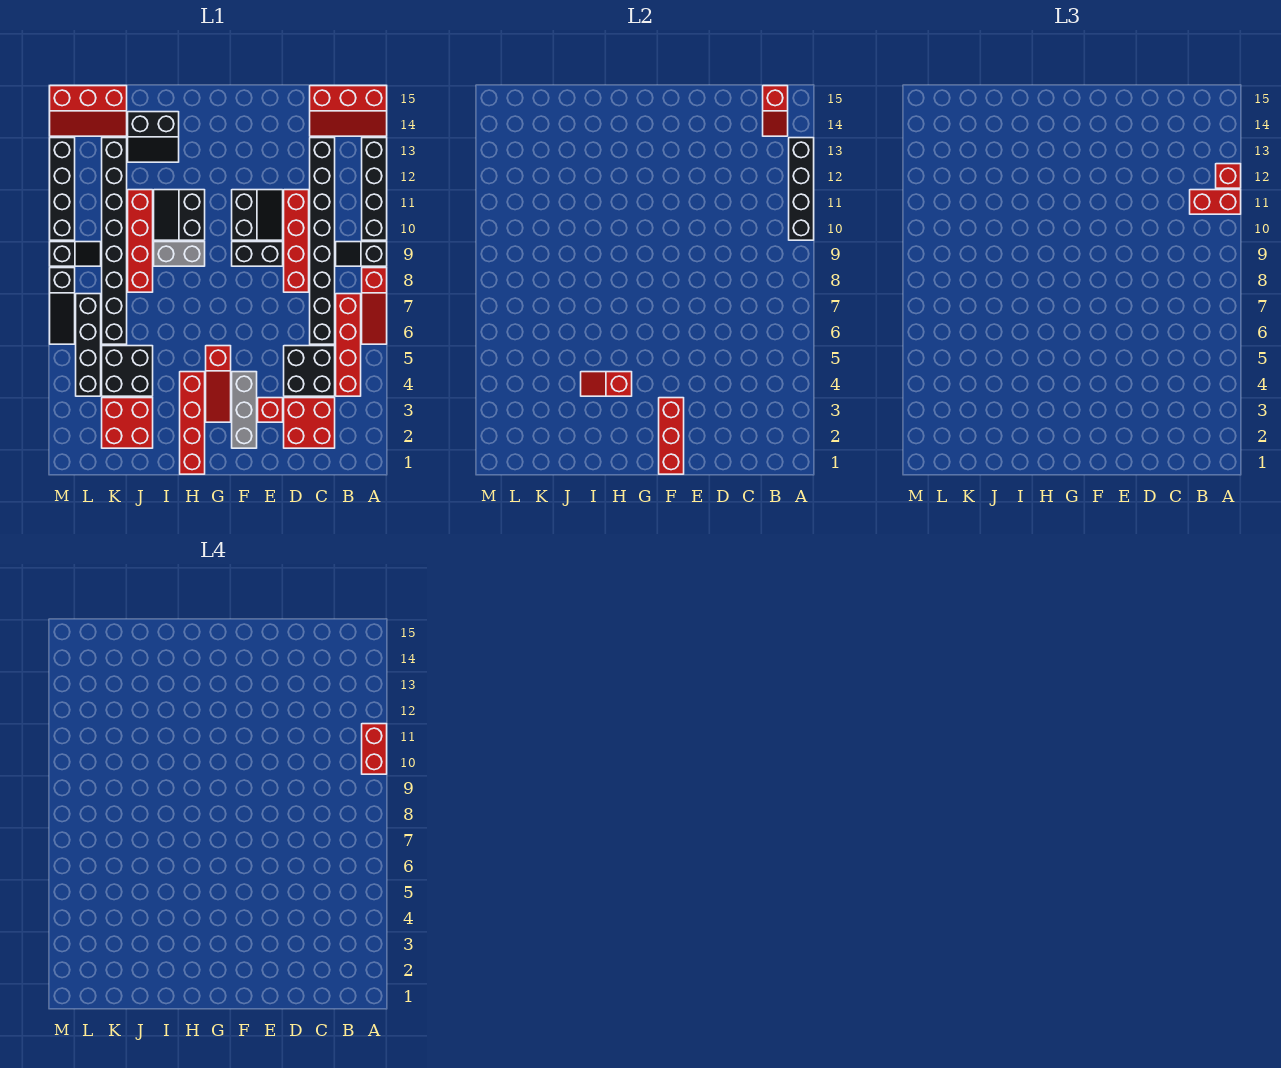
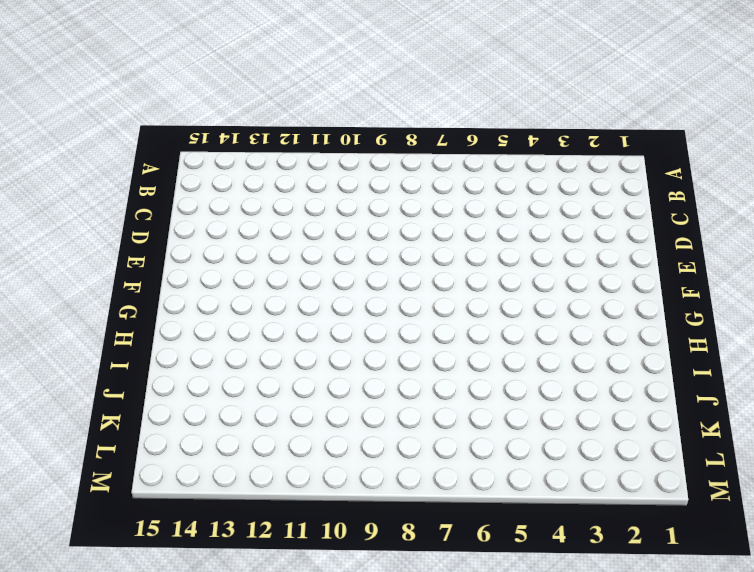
none -> red 1x3 slope [362,268,387,344]
none -> black 1x2 slope [336,242,387,266]
none -> black 1x4 brick [362,138,387,240]
none -> red 2x3 slope [310,86,387,136]

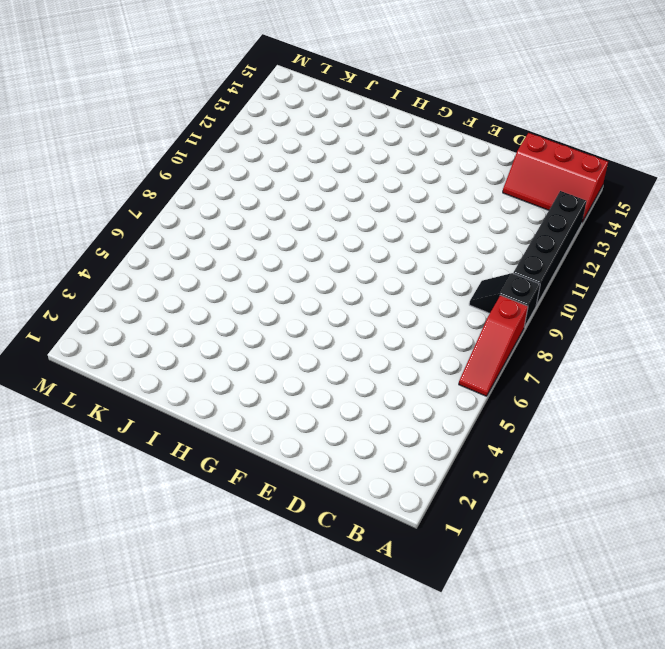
none -> red 1x4 brick [336,294,361,396]
none -> red 2x2 brick [284,398,335,448]
none -> black 2x2 brick [284,346,335,396]
none -> black 1x8 brick [310,138,335,344]

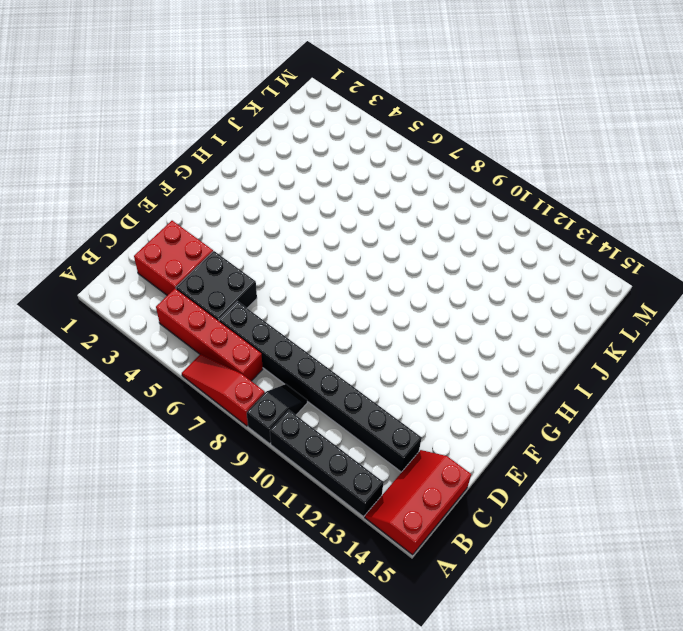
none -> red 1x4 brick [284,190,309,292]
none -> red 1x1 brick [258,398,283,422]
none -> black 1x2 brick [232,242,283,266]
none -> black 2x2 slope [232,190,283,240]

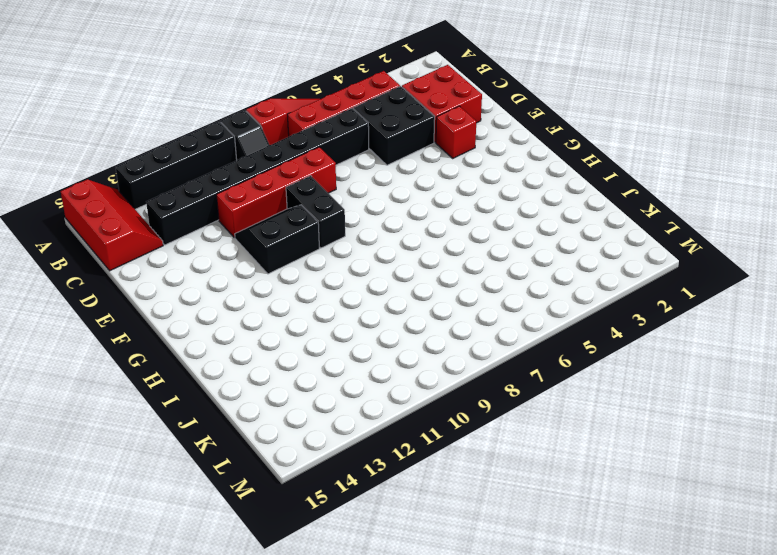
none -> grey 1x3 brick [232,372,257,448]
none -> red 1x3 slope [206,346,231,422]
none -> red 1x4 brick [180,372,205,474]
none -> grey 1x2 brick [154,242,205,266]

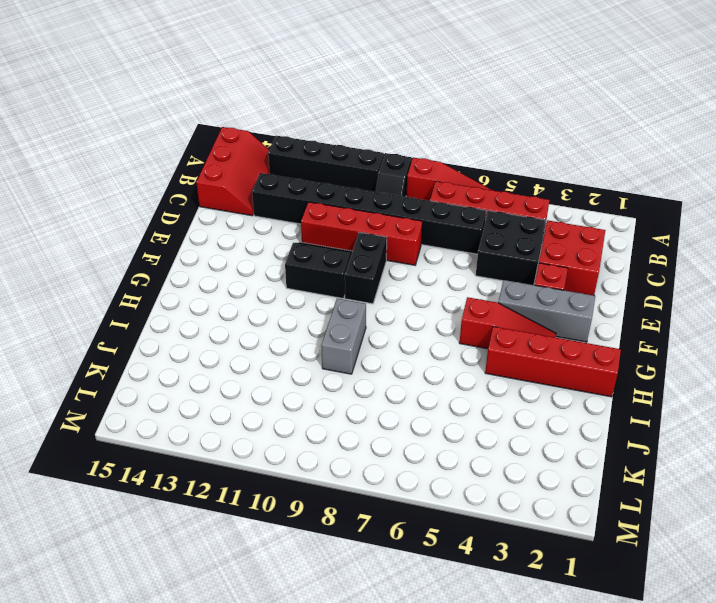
none -> black 2x2 slope [154,190,205,240]
none -> black 2x2 slope [128,112,179,162]
none -> red 2x2 brick [102,398,153,448]
none -> black 2x2 brick [102,346,153,396]

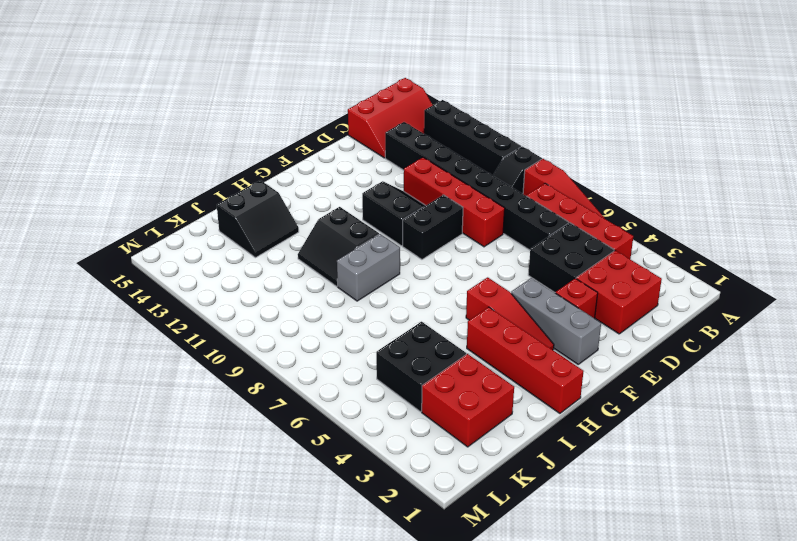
none -> red 1x4 brick [128,190,153,292]
none -> black 1x8 brick [102,138,127,344]
none -> red 2x3 slope [50,86,127,136]
none -> black 1x4 brick [76,294,101,396]

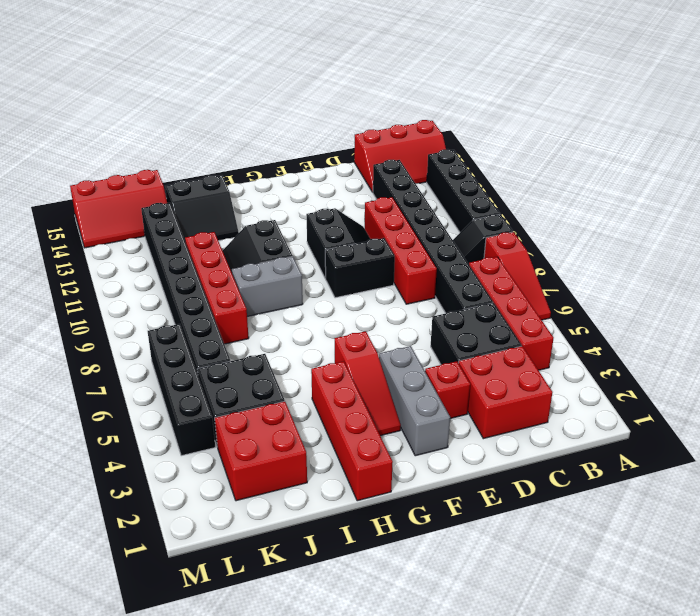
none -> black 1x2 slope [50,242,101,266]
none -> black 1x3 slope [50,268,75,344]
none -> black 1x4 brick [50,138,75,240]
none -> black 1x4 brick [789,138,814,240]

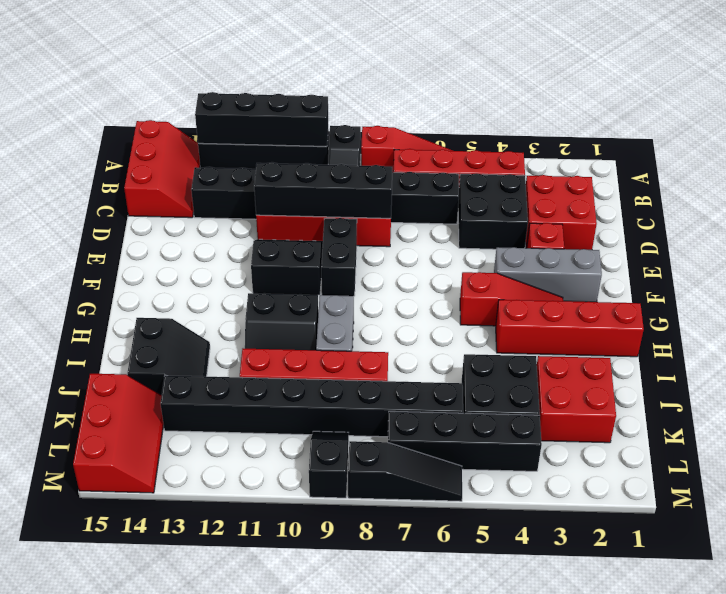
black 1x4 brick [254,162,392,218] -> black 1x4 brick moved to [50,138,75,240]
none -> red 1x2 slope [763,86,788,136]
none -> red 1x3 brick [659,398,684,474]
none -> red 1x2 slope [581,372,632,396]
none -> red 1x2 brick [1190,190,1241,214]

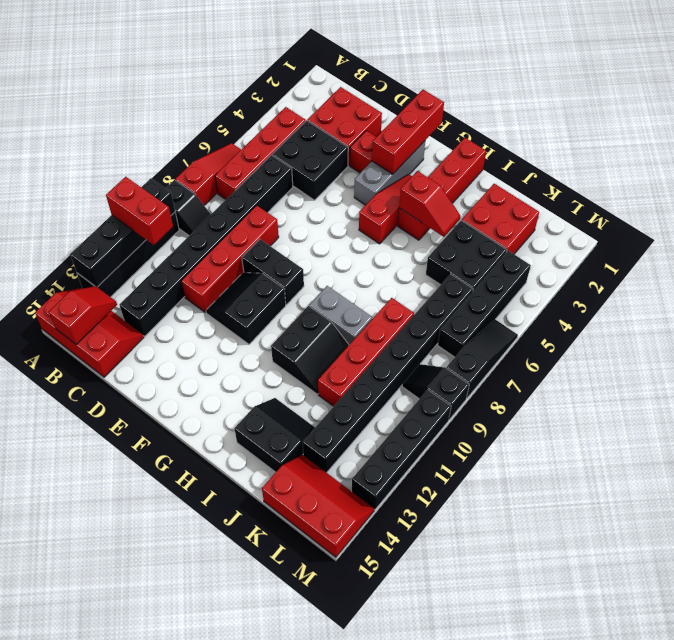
none -> red 1x1 brick [1216,164,1241,188]
none -> red 1x2 brick [362,724,387,774]

